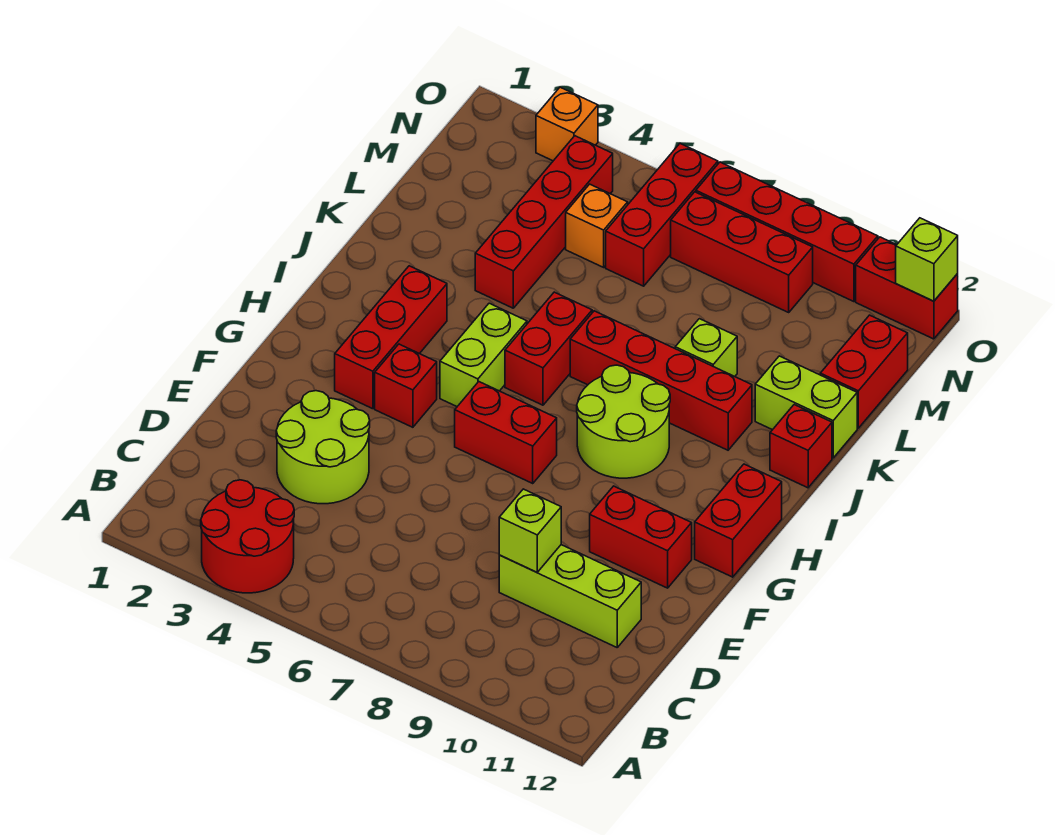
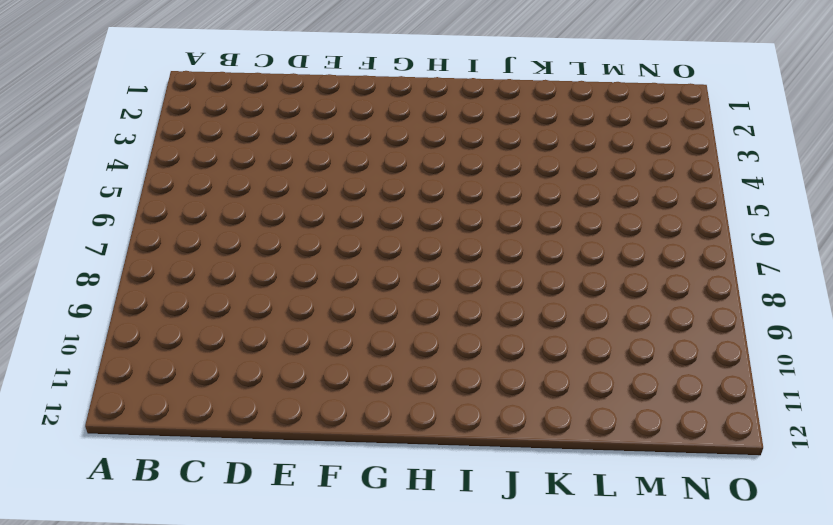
none -> red 2x2 round brick [201,480,294,593]
none -> lime 2x2 round brick [276,391,370,504]
none -> lime 1x3 brick [499,545,641,647]

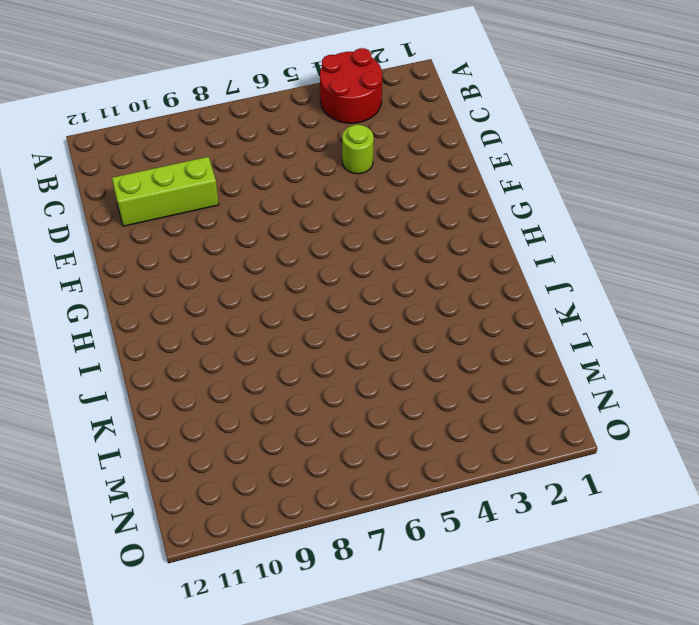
lime 1x1 round brick [342,125,374,174] -> lime 2x2 round brick [276,391,370,504]
none -> red 1x2 brick [590,486,692,588]
none -> red 1x3 brick [335,266,447,409]
none -> red 1x1 brick [375,344,437,427]

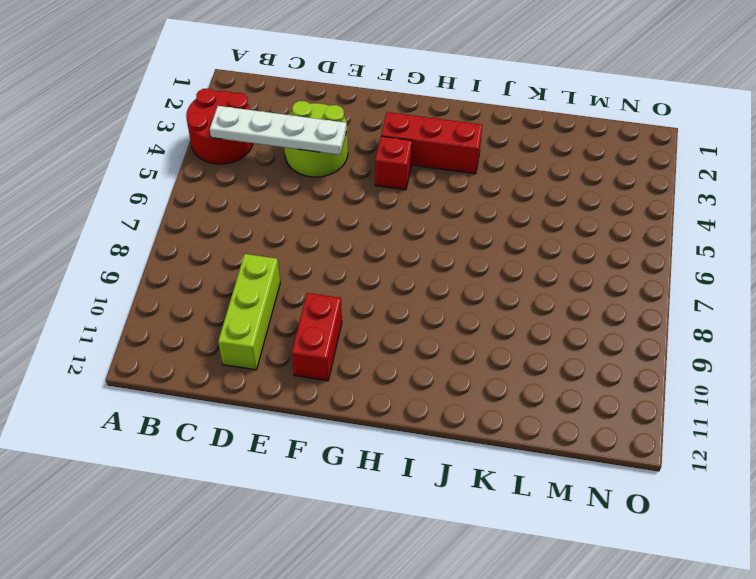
white 1x4 plate [210,106,346,155] -> none
none -> red 1x2 brick [455,382,557,483]
none -> red 1x2 brick [695,464,782,577]
none -> lime 1x2 brick [440,303,527,406]

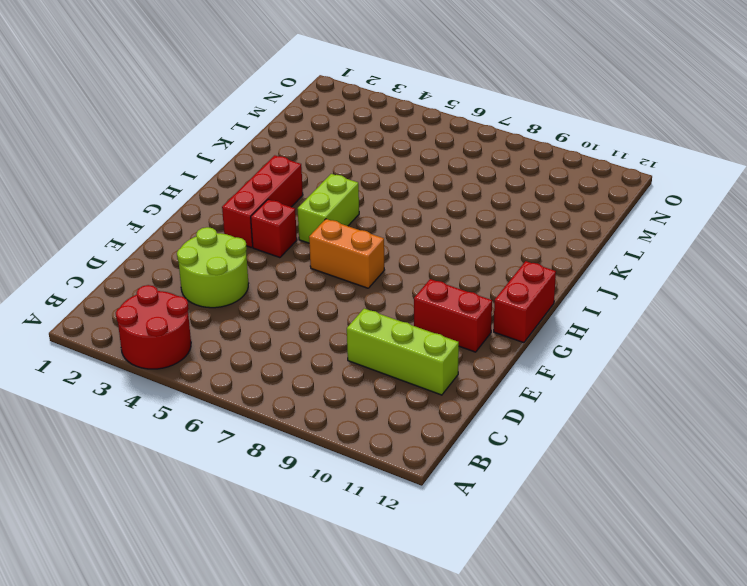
orange 1x2 brick [309,219,384,288] -> red 1x2 brick [455,382,557,483]
none -> lime 2x2 round brick [577,365,670,478]
none -> red 1x2 brick [505,292,592,405]
none -> red 1x4 brick [570,311,752,450]

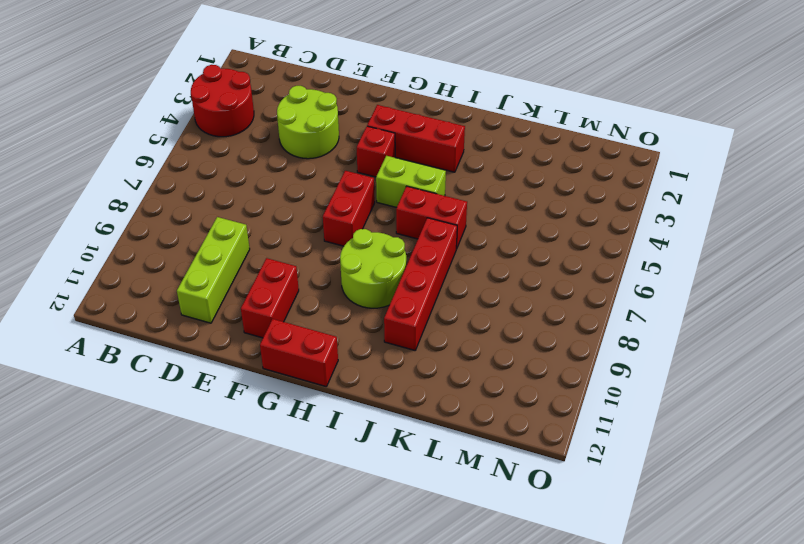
none -> red 1x1 brick [770,405,832,488]
none -> red 1x4 brick [475,136,613,308]
none -> lime 1x1 brick [675,319,737,377]

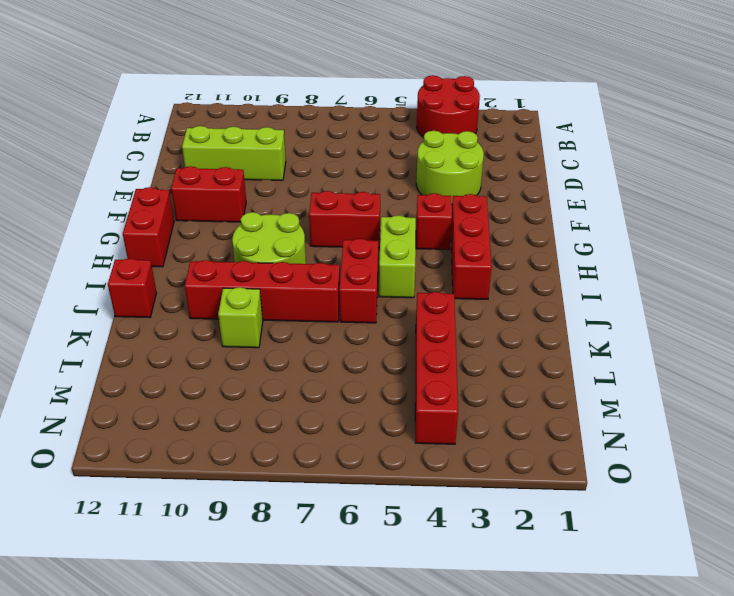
none -> lime 1x2 brick [755,356,857,458]
none -> red 1x2 brick [820,315,908,428]
none -> orange 1x1 brick [566,184,628,267]

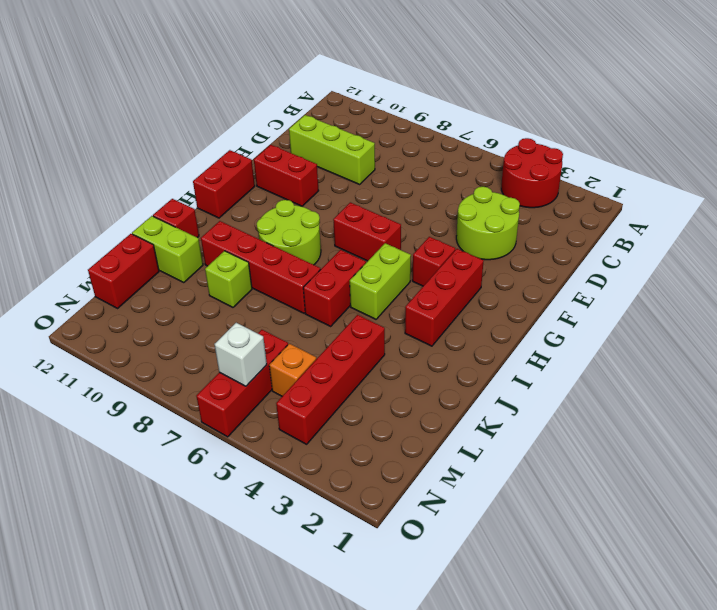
white 1x1 brick [214,323,267,386] -> none
none -> red 1x3 brick [671,192,813,312]
none -> orange 1x1 brick [536,87,598,161]
none -> red 1x4 brick [696,162,878,302]

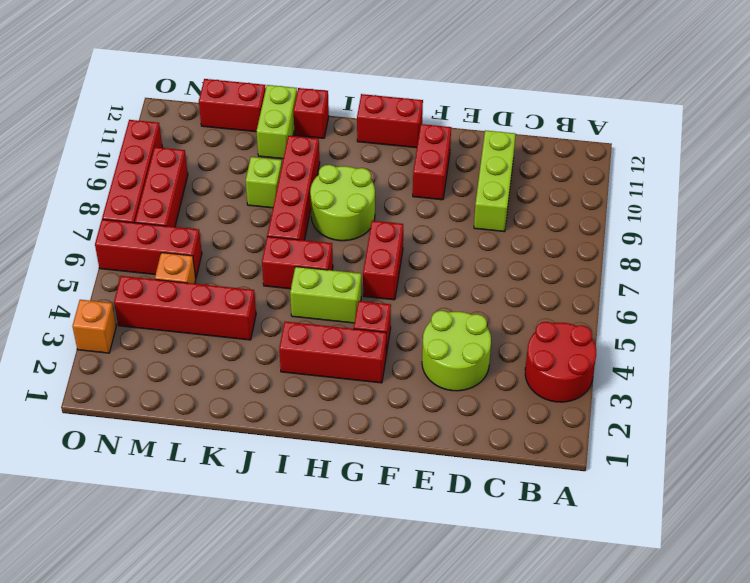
none -> red 1x2 brick [856,237,958,339]
none -> lime 1x1 brick [499,489,561,572]
none -> lime 1x1 brick [896,218,958,301]

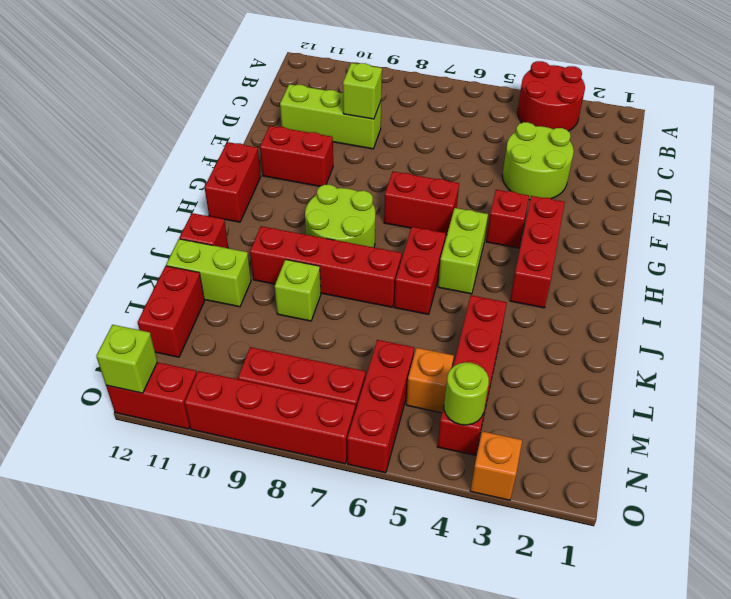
lime 1x1 round brick [444,362,489,425] -> none

